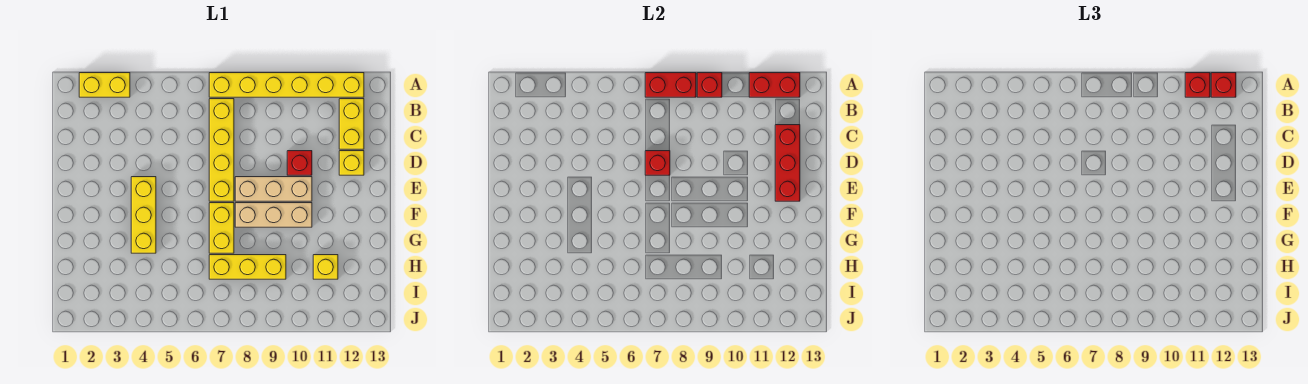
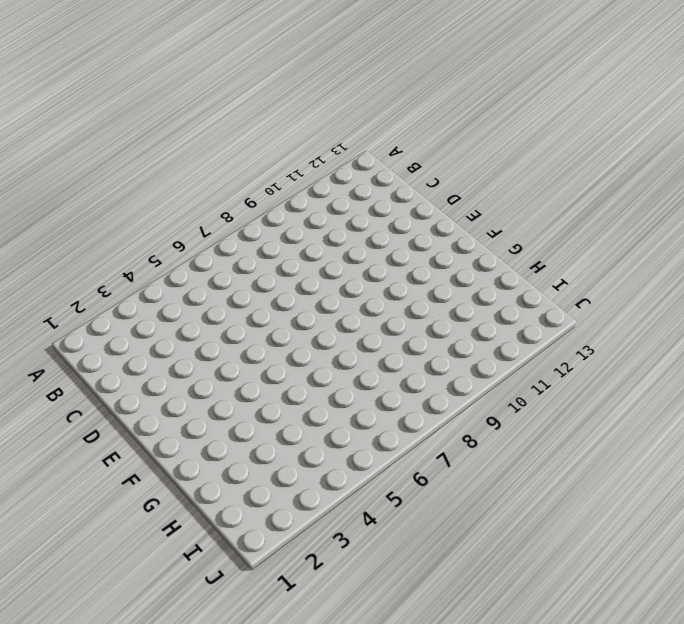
none -> yellow 1x2 brick [79,73,130,97]
none -> yellow 1x6 brick [209,73,364,97]
none -> yellow 1x4 brick [209,99,234,201]

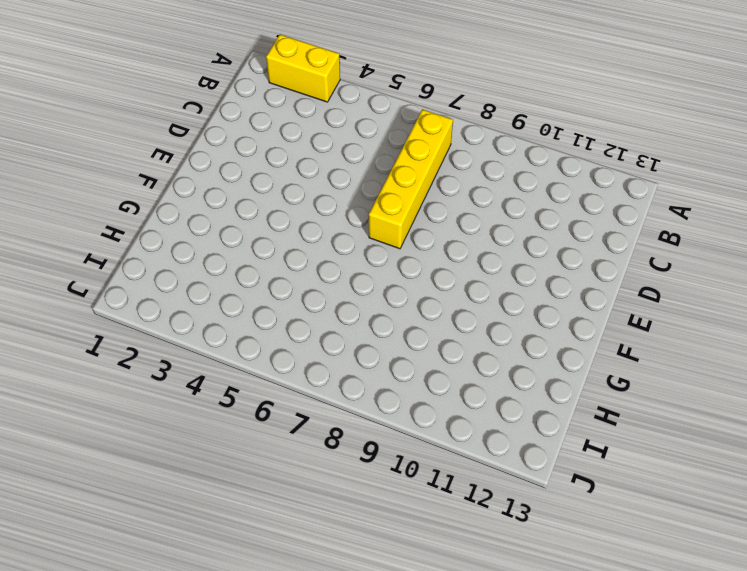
none -> yellow 1x6 brick [209,73,364,97]
none -> yellow 1x2 brick [339,99,364,149]
none -> red 1x1 brick [287,151,312,175]

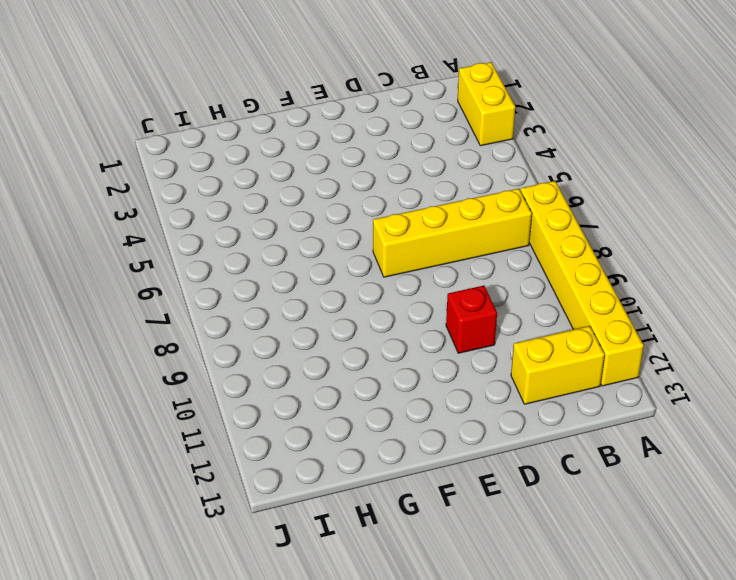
none -> yellow 1x1 brick [339,151,364,175]
none -> yellow 1x3 brick [131,177,156,253]
none -> tan 1x3 brick [235,177,312,201]

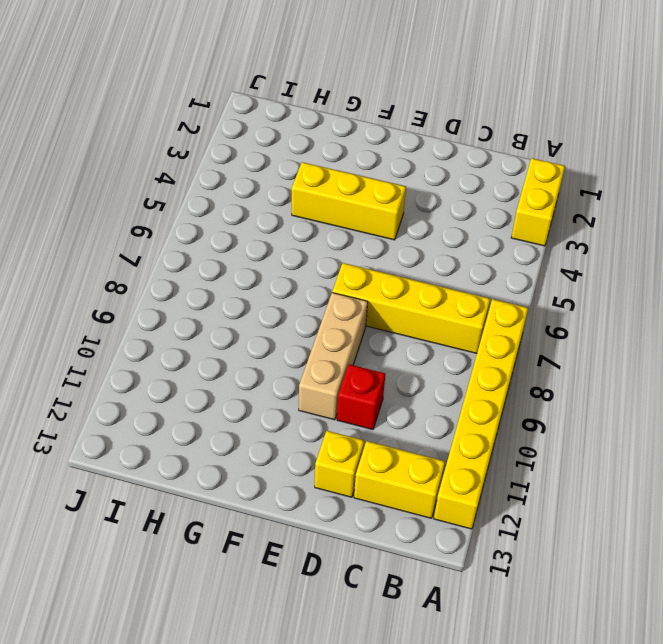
none -> yellow 1x2 brick [209,203,234,253]
none -> tan 1x3 brick [235,203,312,227]
none -> yellow 1x3 brick [209,255,286,279]

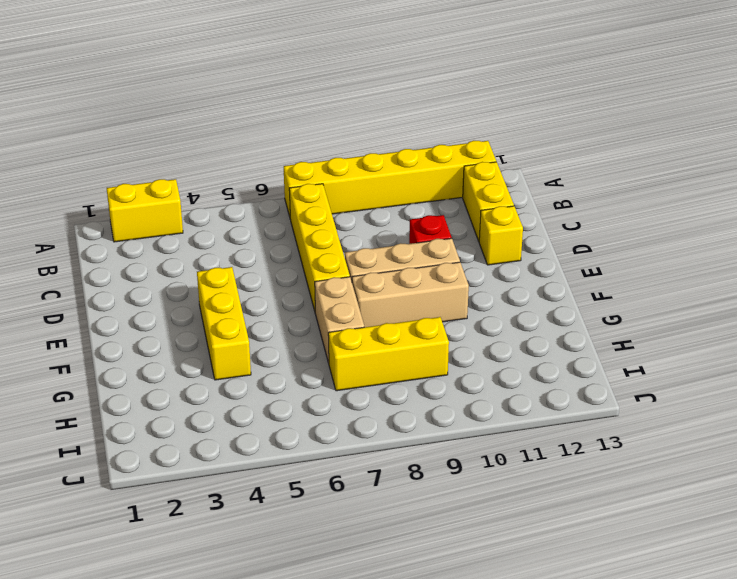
tan 1x2 brick [315,277,364,363] -> yellow 1x2 brick [209,203,234,253]
none -> yellow 1x1 brick [313,255,338,279]
none -> red 1x2 brick [645,73,696,97]
none -> red 1x1 brick [697,73,722,97]

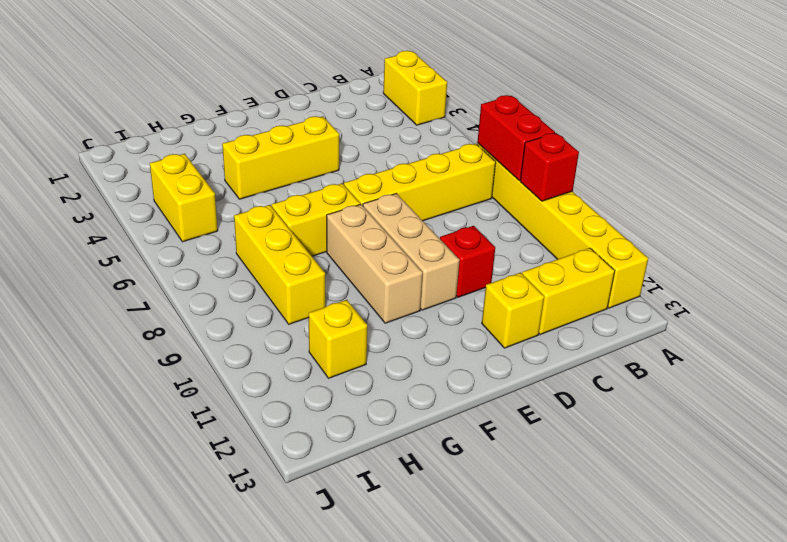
yellow 1x2 brick [150,154,218,242] -> none
none -> red 1x2 brick [749,73,800,97]
none -> red 1x3 brick [775,125,800,201]
none -> red 1x1 brick [645,151,670,175]

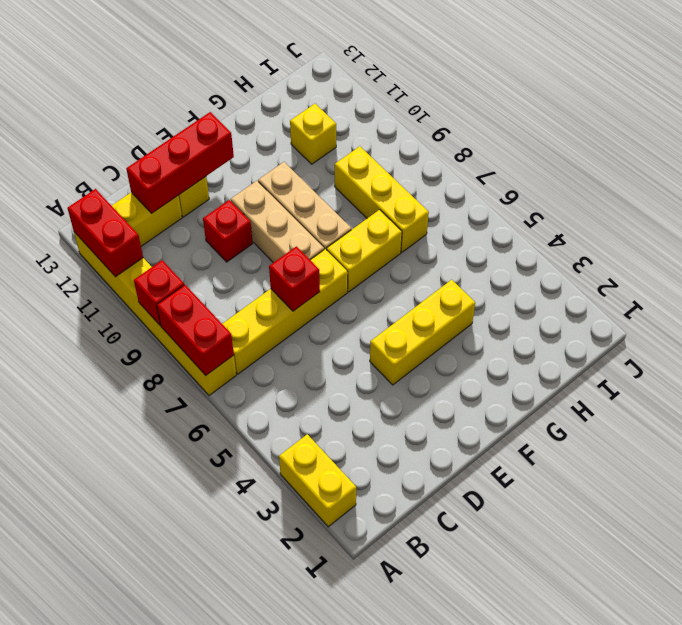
none -> red 1x1 brick [1185,73,1210,97]
none -> red 1x1 brick [1211,73,1236,97]

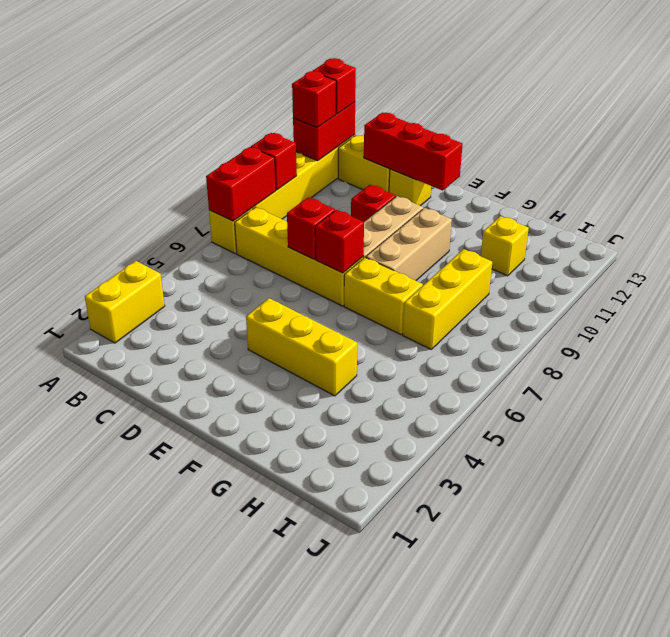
red 1x1 brick [315,210,364,273] -> none

